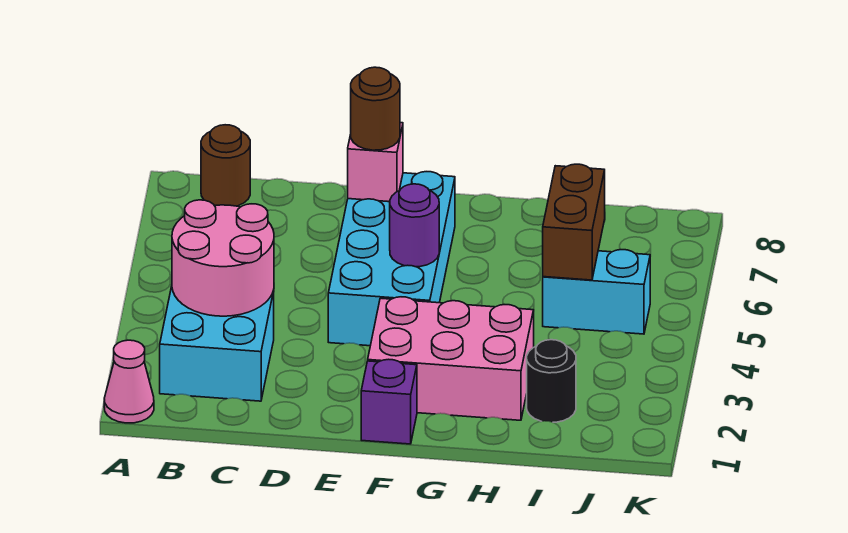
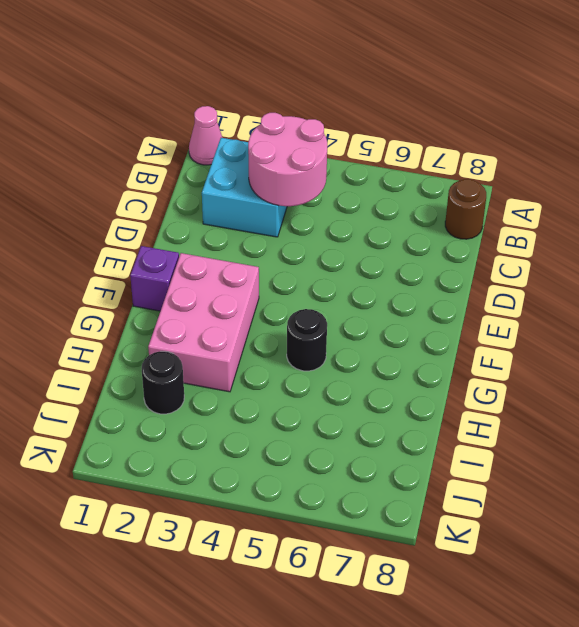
black 1x1 round brick [287,309,327,371] -> none
none -> cyan 2x4 brick [328,172,455,346]
none -> cyan 1x2 brick [543,250,650,334]
none -> pink 1x1 brick [348,123,403,202]

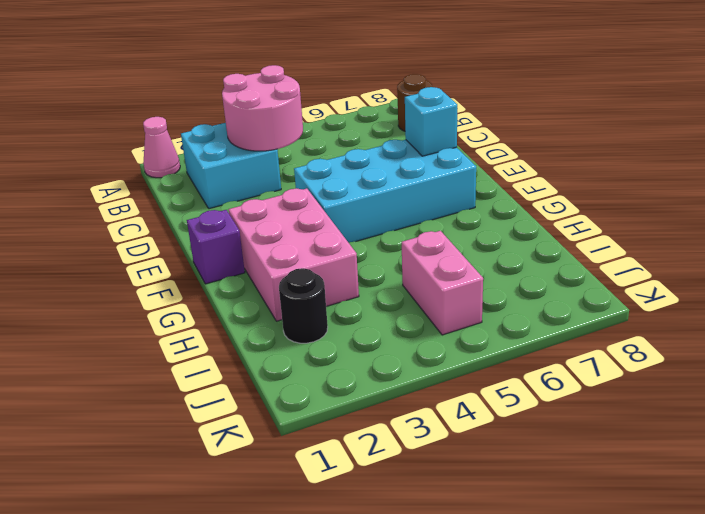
cyan 1x1 brick [405,87,457,156] -> pink 1x1 brick [348,123,403,202]
pink 1x2 brick [402,231,483,335] -> cyan 1x2 brick [543,250,650,334]
none -> purple 1x1 round brick [390,184,439,267]
none -> brown 1x2 brick [543,164,605,280]
none -> brown 1x1 round brick [351,67,400,150]

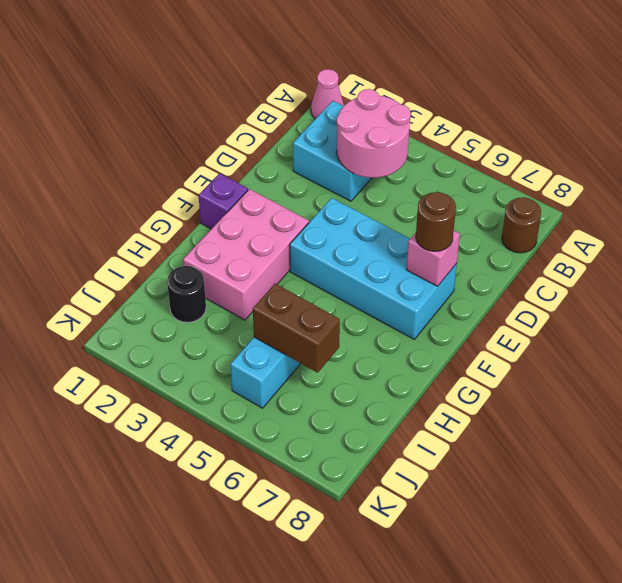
none -> purple 1x1 round brick [390,184,439,267]

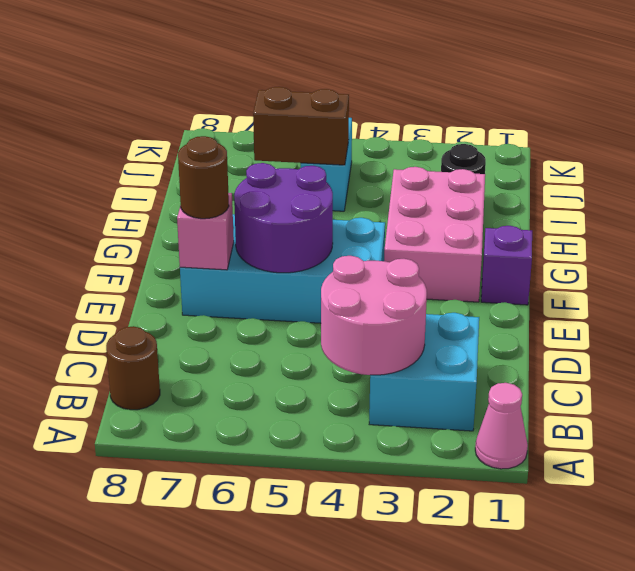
purple 2x2 round brick [234,163,333,273] -> purple 1x1 round brick [390,184,439,267]

